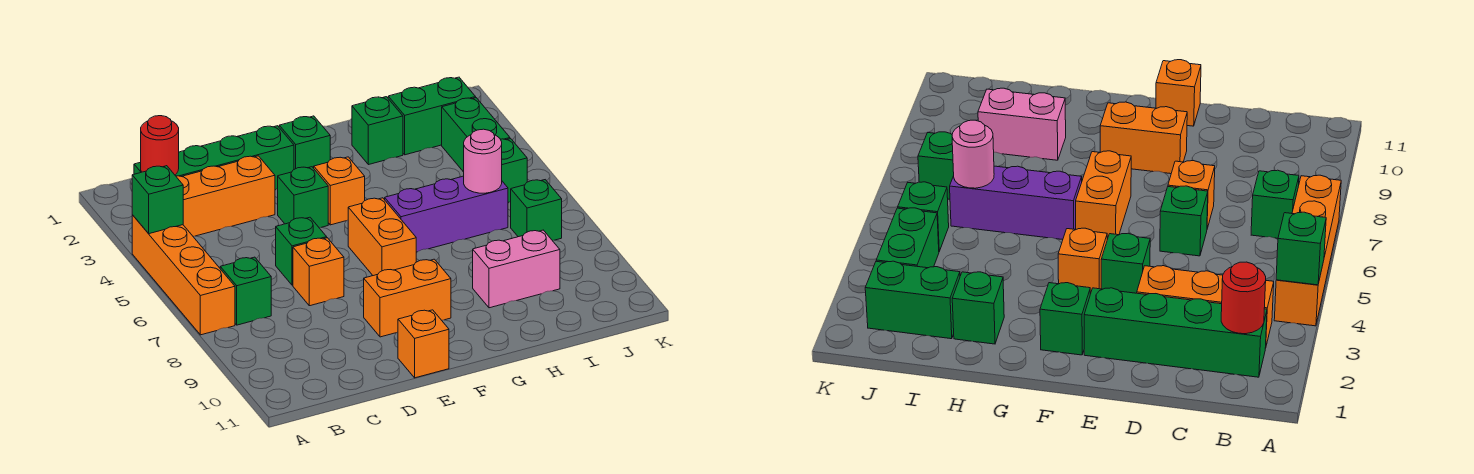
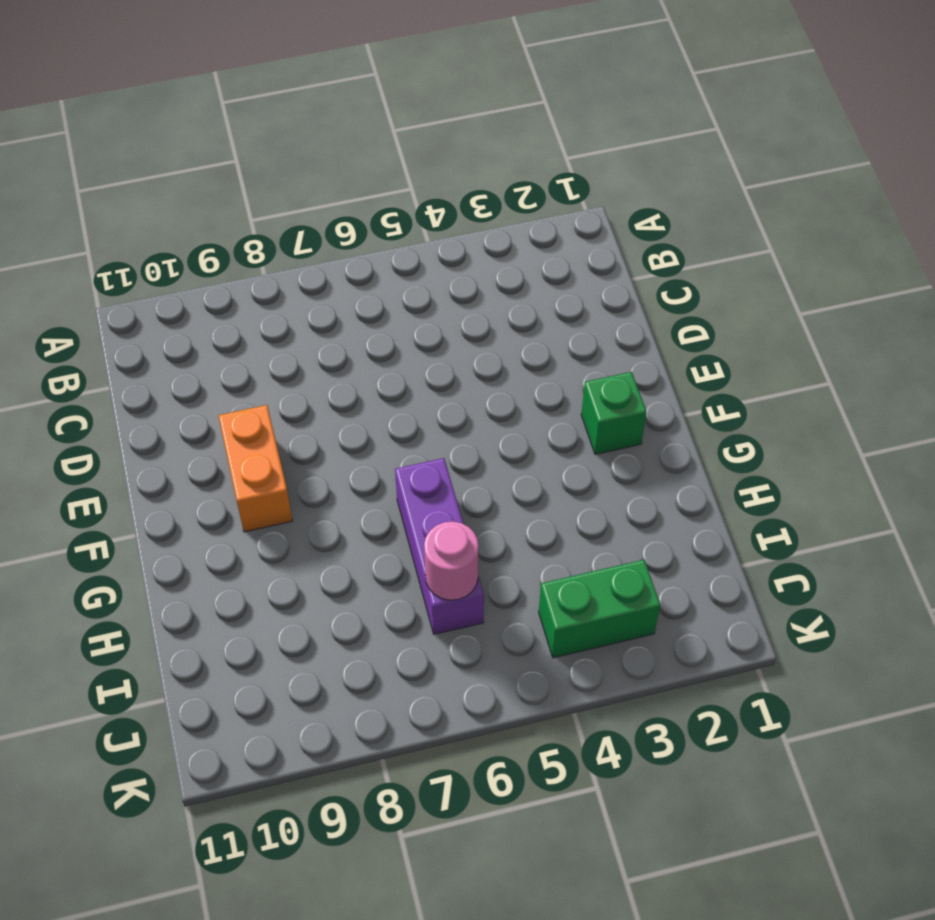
none -> orange 1x4 brick [132,215,235,335]
none -> green 1x4 brick [134,126,294,190]
none -> orange 1x3 brick [176,156,275,236]

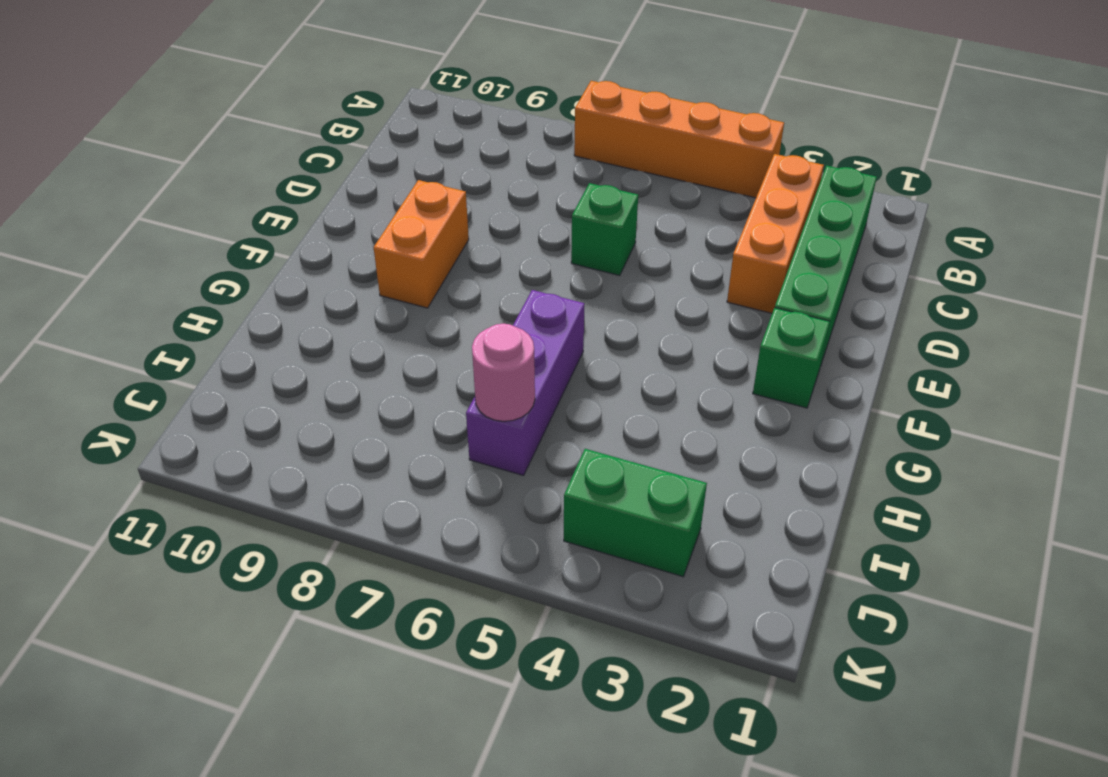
none -> green 1x1 brick [220,257,271,325]
none -> orange 1x1 brick [293,238,344,306]
none -> green 1x1 brick [278,167,328,228]

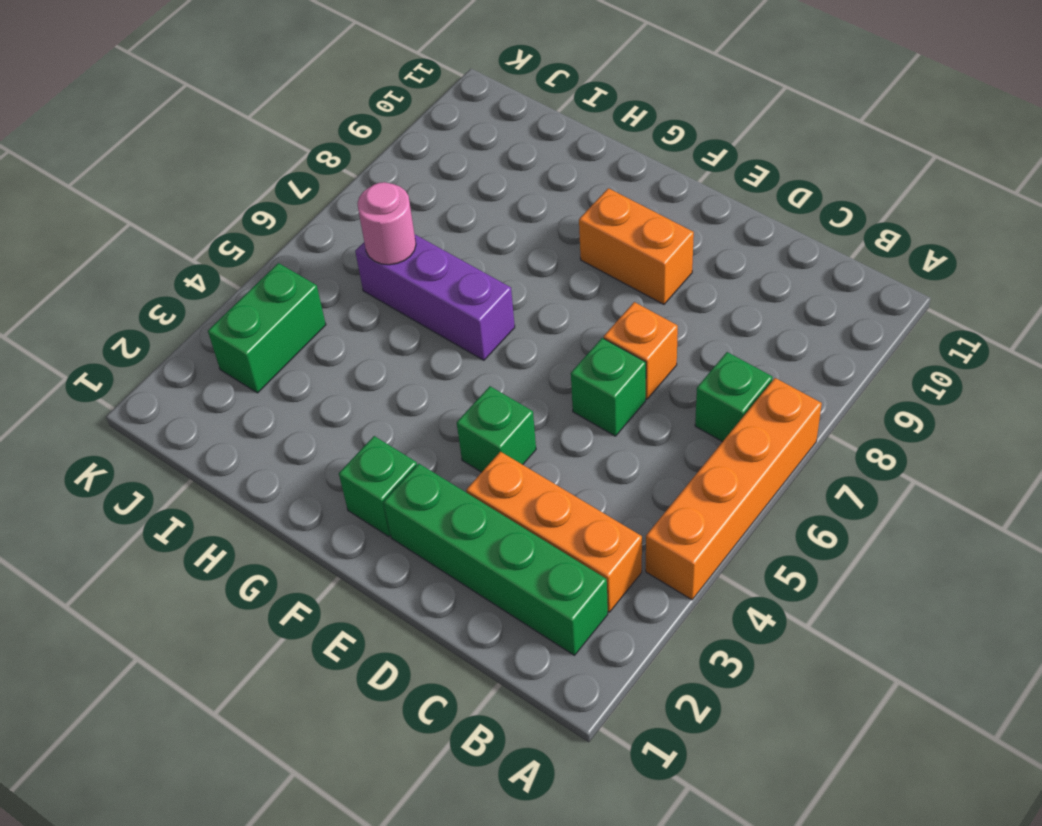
none -> orange 1x1 brick [398,310,449,378]
none -> orange 1x1 brick [314,157,365,225]
none -> orange 1x2 brick [348,198,416,276]

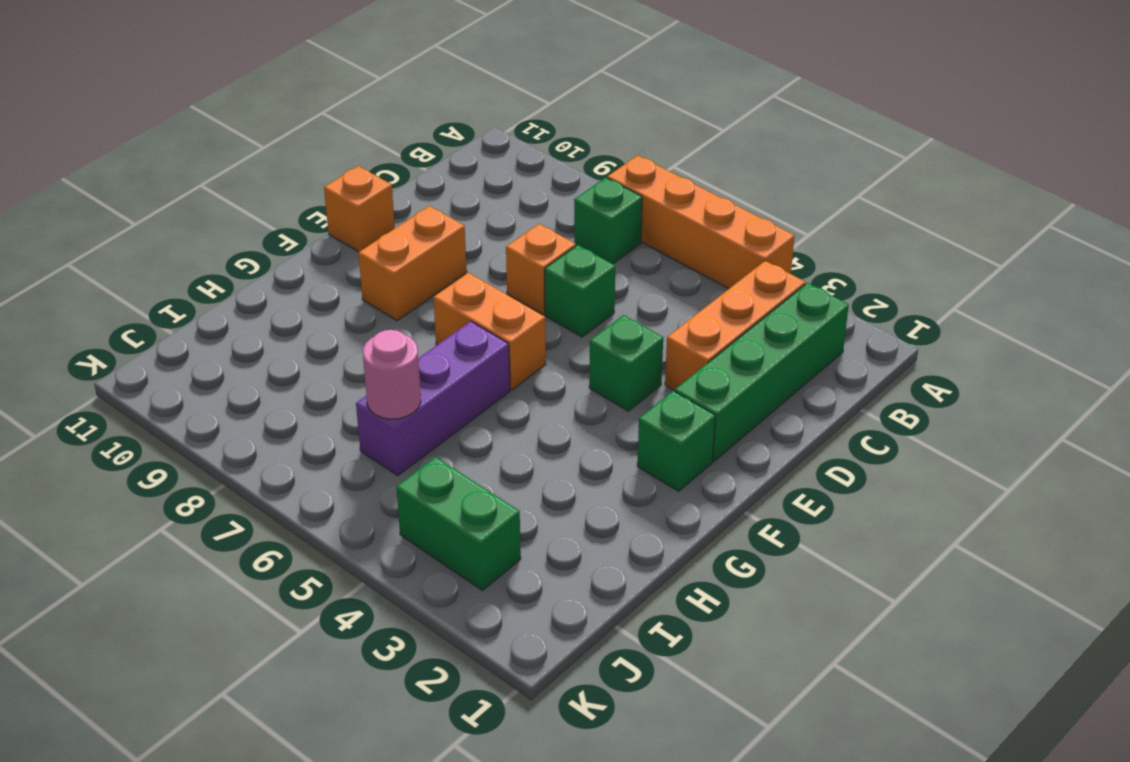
none -> orange 1x1 brick [314,157,365,225]
none -> green 1x1 brick [352,97,403,165]
none -> pink 1x2 brick [473,230,560,308]

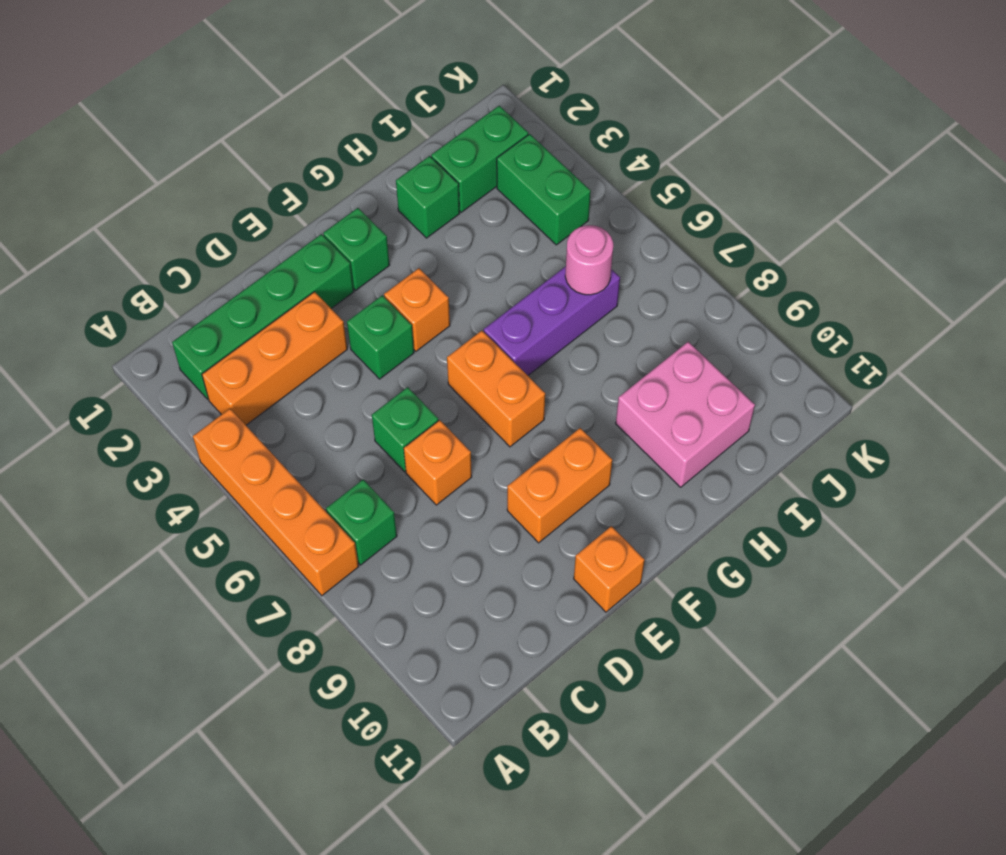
pink 2x2 brick [616,342,755,487] -> pink 1x2 brick [473,230,560,308]
none -> green 1x1 brick [501,139,527,202]
none -> green 1x1 brick [511,180,562,240]
none -> green 1x1 brick [132,166,183,234]

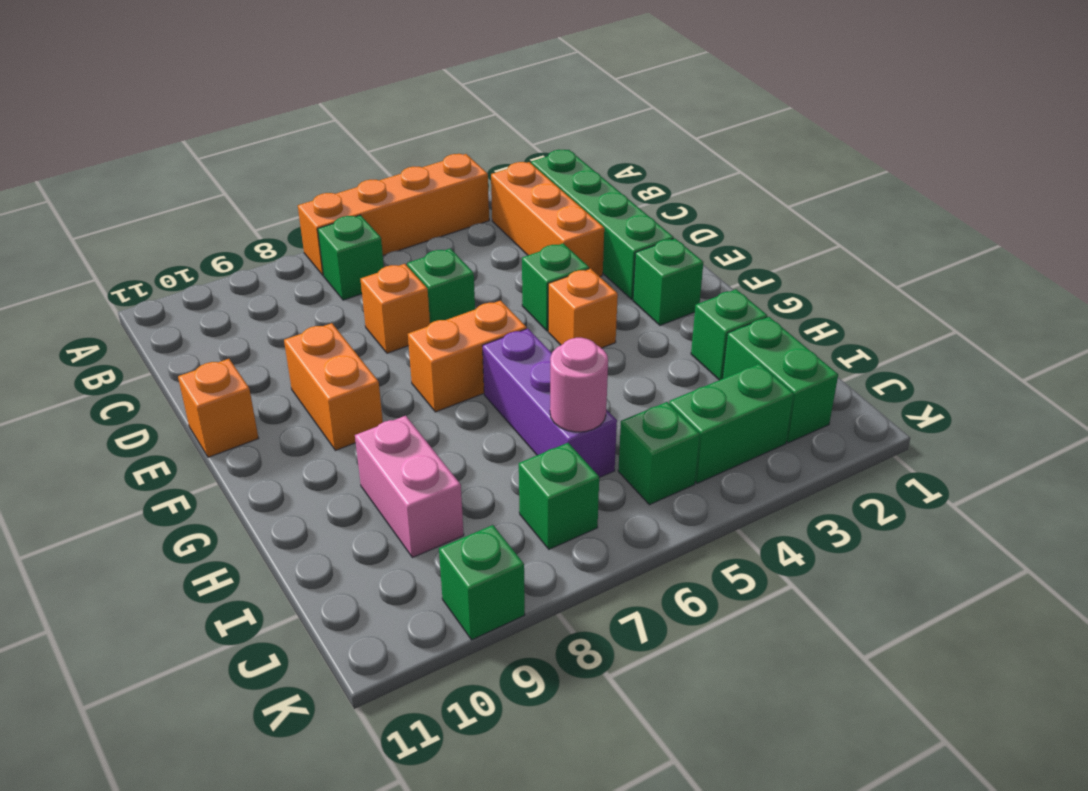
green 1x1 brick [439,525,525,640] -> green 1x1 brick moved to [132,166,183,234]
none -> red 1x1 round brick [141,116,179,175]

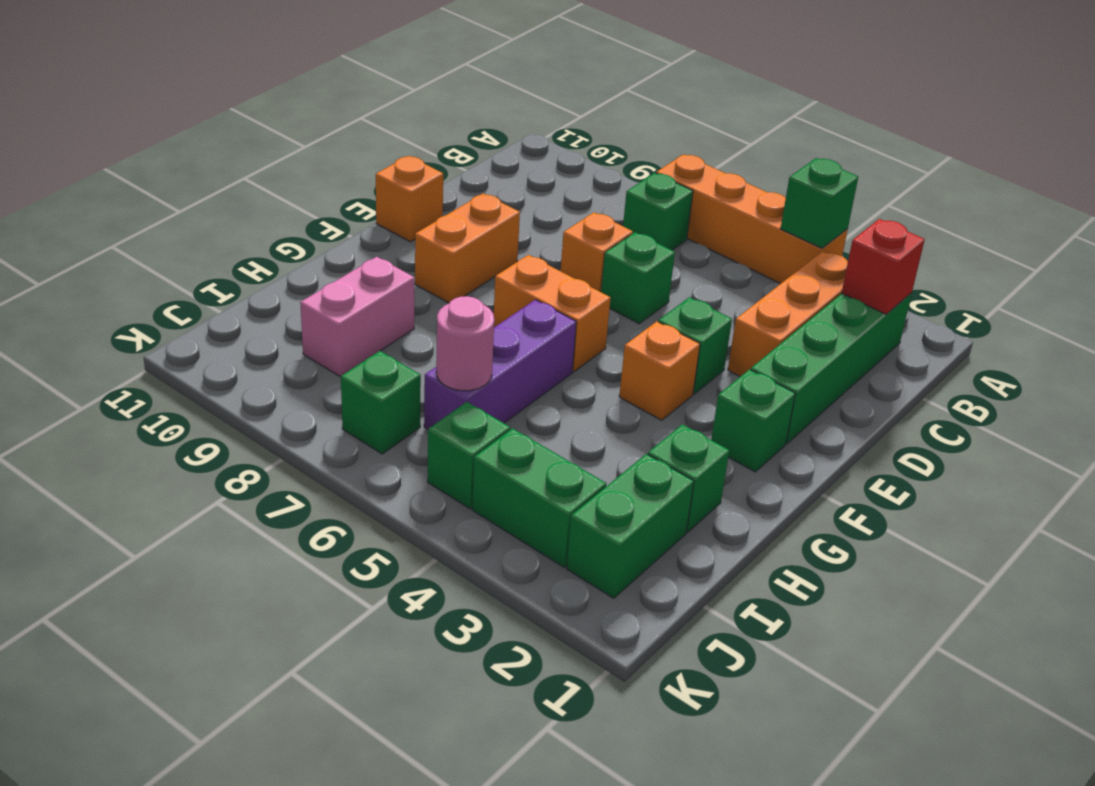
red 1x1 brick [842,219,925,314] -> red 1x1 round brick [141,116,179,175]

